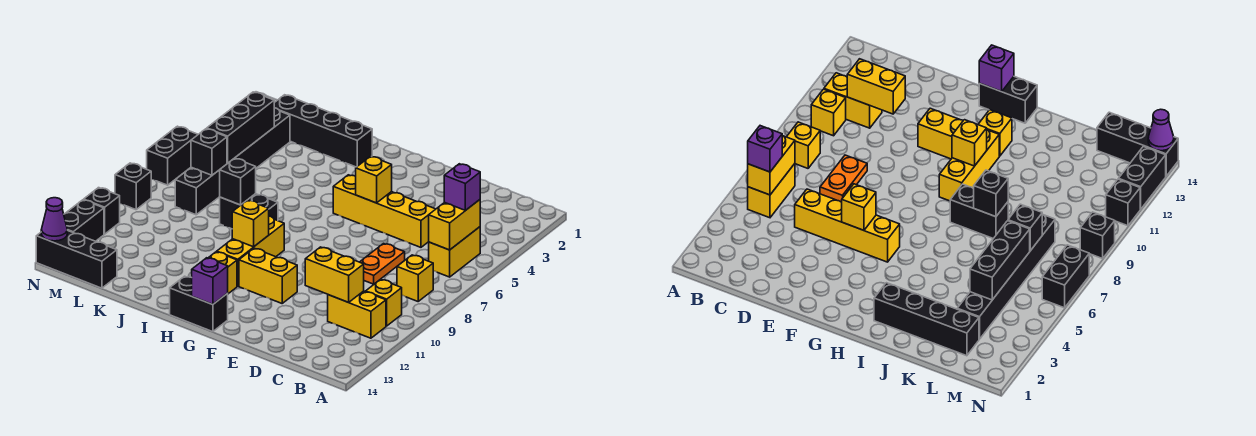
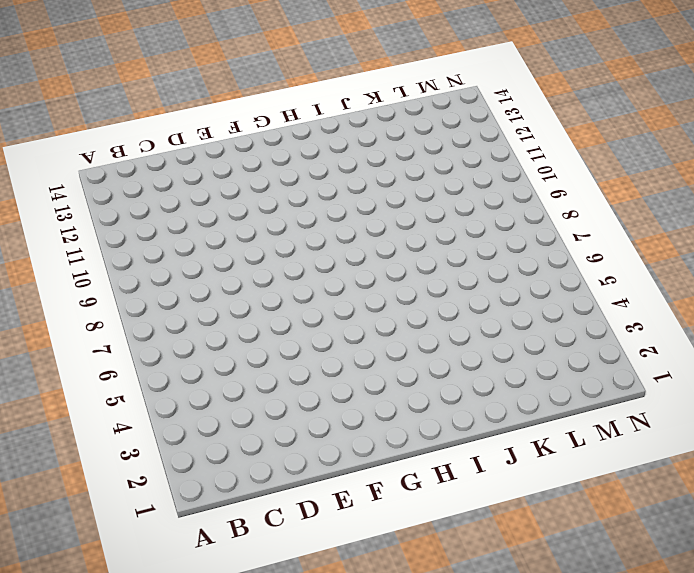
none -> yellow 1x2 brick [429,227,480,277]
none -> yellow 1x1 brick [397,255,433,301]
none -> yellow 1x1 brick [366,279,402,326]

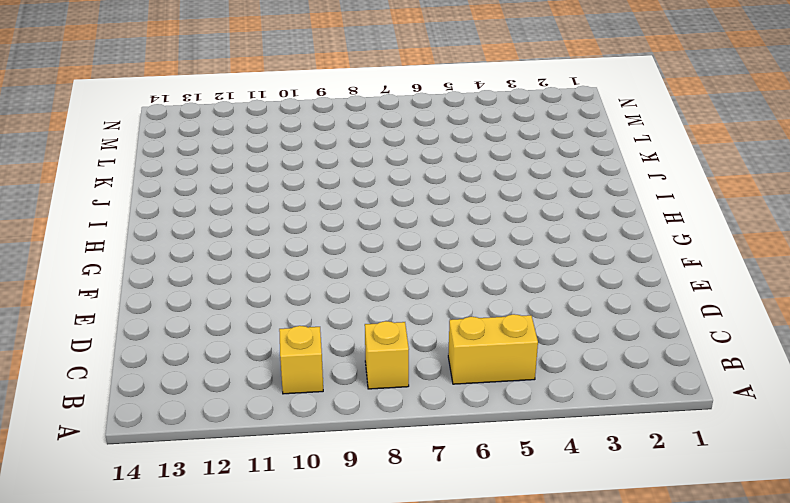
none -> yellow 1x2 brick [328,291,386,338]
none -> yellow 1x4 brick [333,175,435,247]
none -> orange 1x2 plate [360,244,405,284]

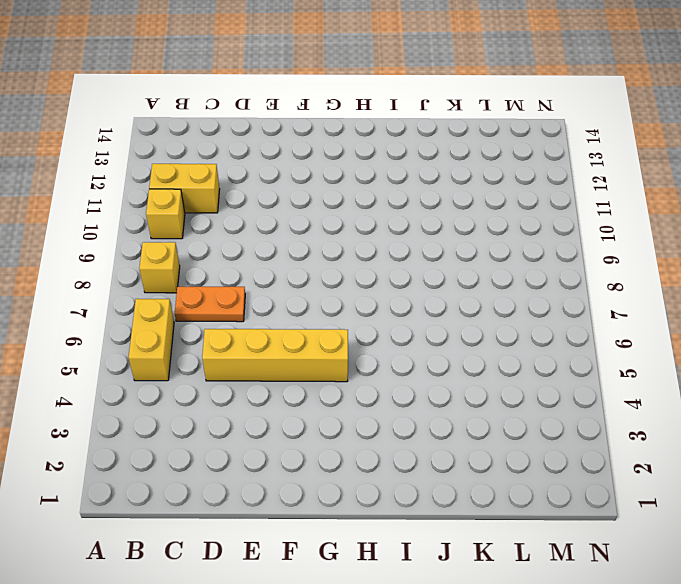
orange 1x2 plate [175,287,245,322] -> orange 1x2 plate turned to [360,244,405,284]
none -> yellow 1x2 brick [239,248,297,303]
none -> black 1x2 brick [170,276,228,332]
none -> yellow 1x3 brick [217,216,284,286]

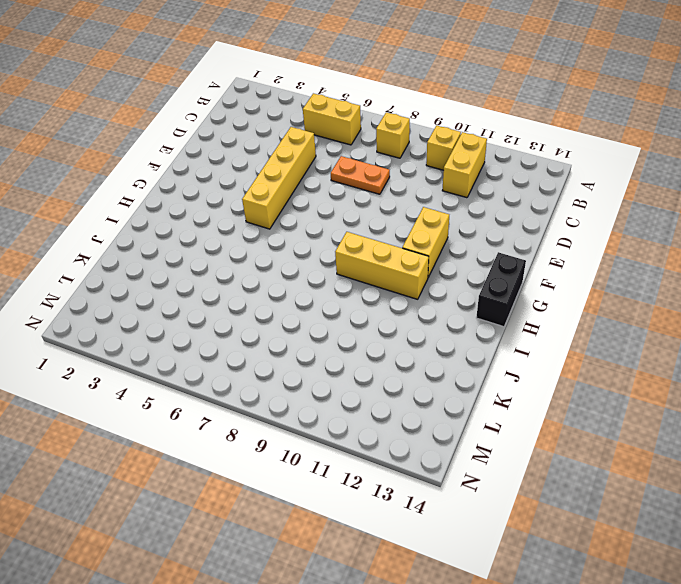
none -> yellow 1x1 brick [209,252,237,294]
none -> black 1x4 brick [274,95,372,167]
none -> black 1x2 brick [220,194,278,229]

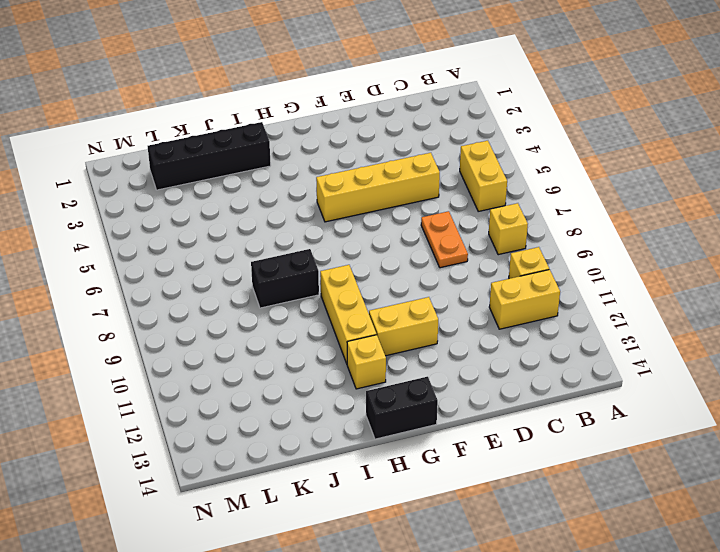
none -> black 1x6 brick [175,108,290,215]
none -> black 1x3 brick [36,230,117,288]
none -> black 1x2 brick [147,126,198,185]

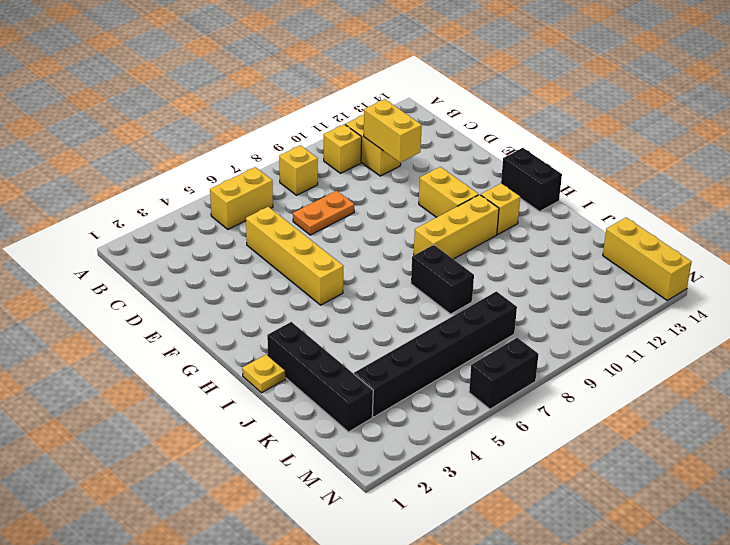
yellow 1x1 plate [242,354,286,393] -> none
yellow 1x3 brick [603,218,691,300] -> black 1x3 brick [36,230,117,288]
none -> black 1x1 brick [115,163,151,210]
none -> black 1x1 brick [84,188,120,234]
none -> black 1x2 brick [64,200,104,241]

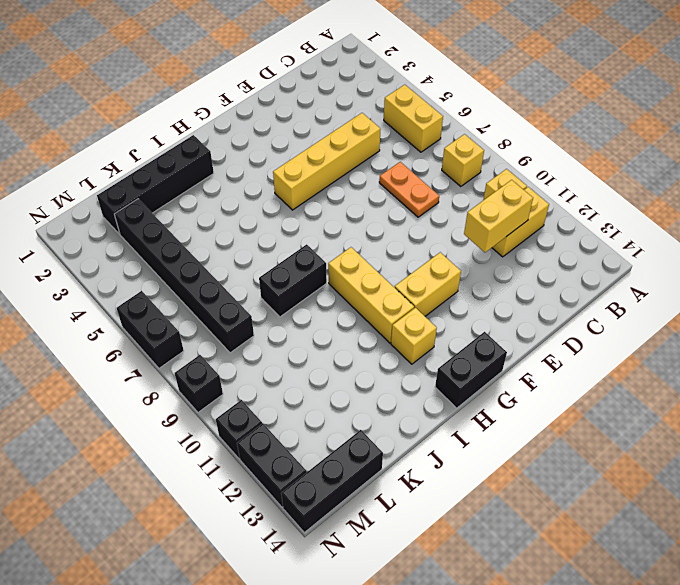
none -> yellow 1x2 brick [429,200,480,250]
none -> yellow 1x1 brick [356,156,392,203]
none -> purple 1x1 brick [192,258,228,305]

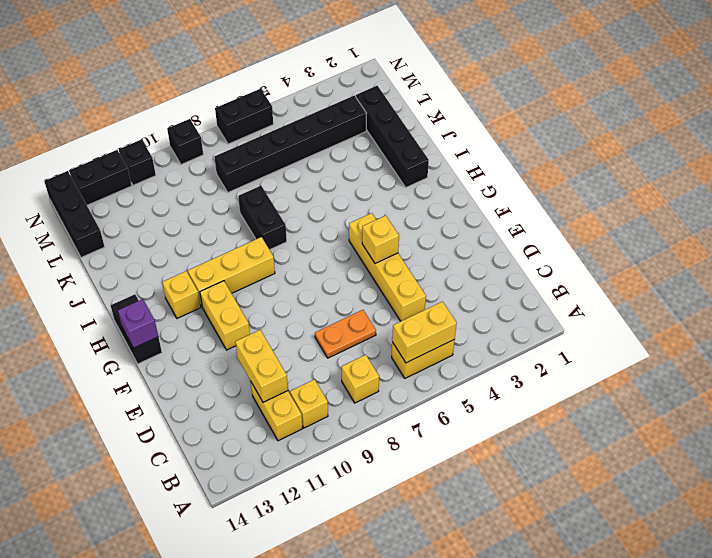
none -> yellow 1x1 brick [232,200,269,247]
none -> black 1x1 brick [220,158,256,205]
none -> black 1x3 brick [207,92,274,163]

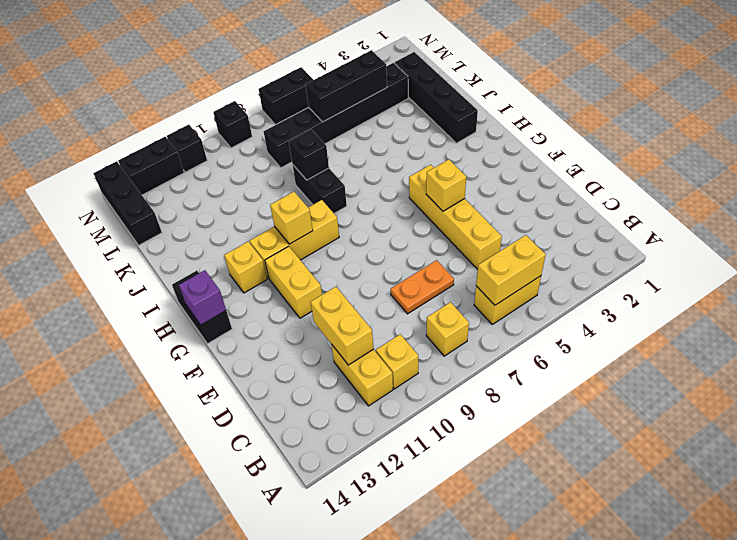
none -> black 1x1 brick [191,129,227,175]
none -> purple 1x1 cone [41,198,67,241]
none -> purple 1x1 brick [444,164,480,210]

